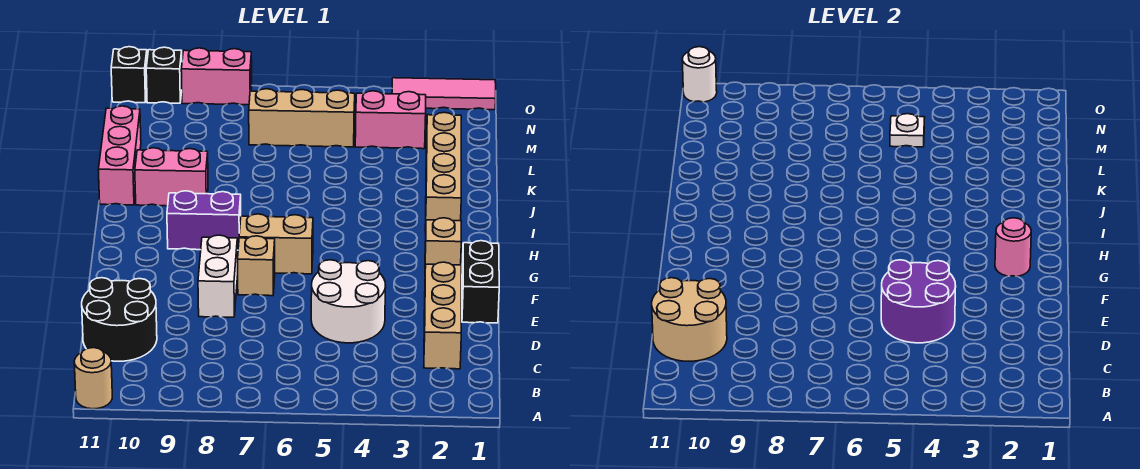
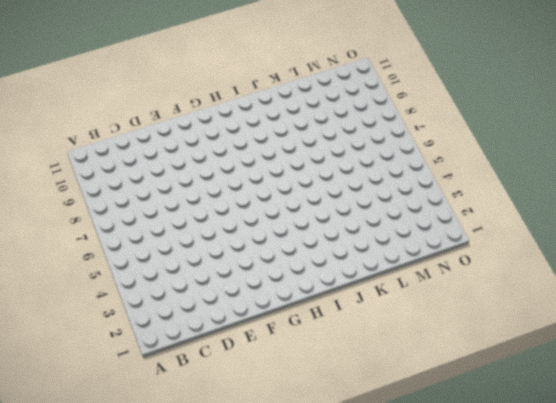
none -> tan 1x1 round brick [74,348,112,409]
none -> tan 1x3 brick [424,262,461,369]
none -> black 2x2 round brick [82,278,157,361]

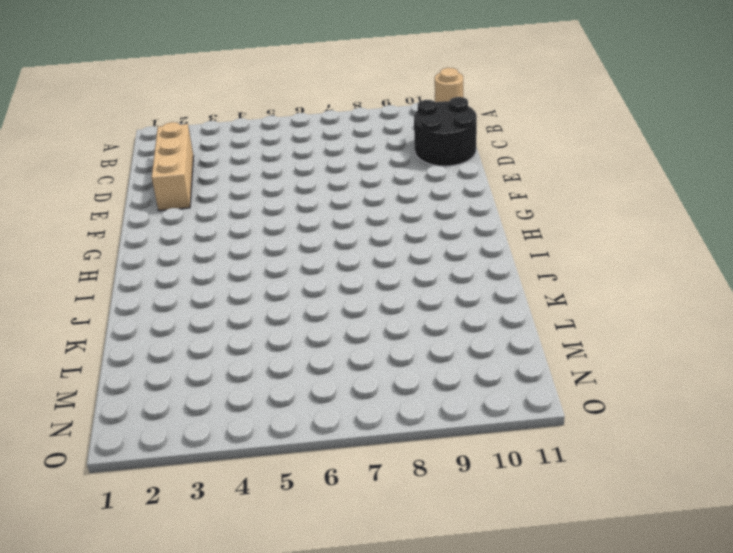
none -> white 2x2 round brick [311,260,386,343]
none -> black 1x2 brick [462,241,499,323]
none -> white 1x2 brick [198,235,238,317]

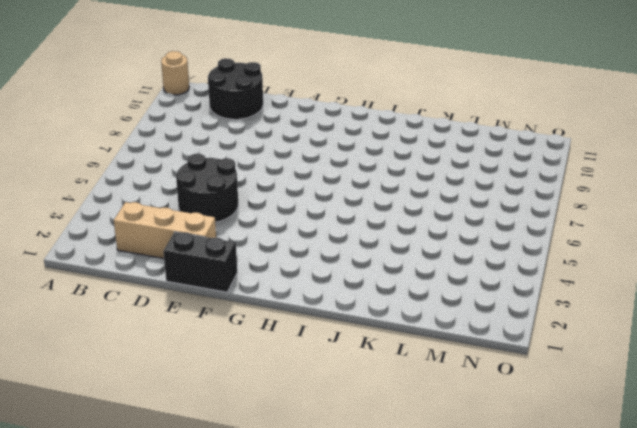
black 2x2 round brick [176,154,238,222] -> white 2x2 round brick [311,260,386,343]
none -> white 1x2 brick [198,235,238,317]
none -> tan 1x1 brick [238,236,275,296]
none -> tan 1x1 brick [425,218,461,266]

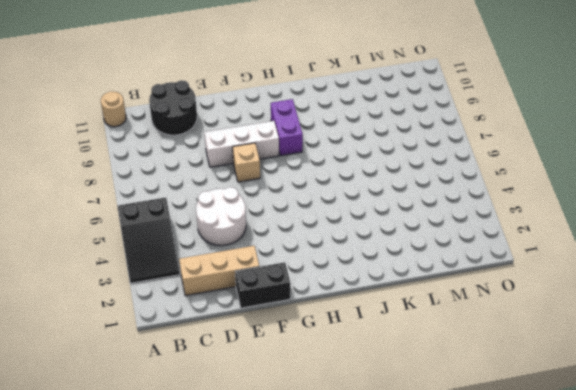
black 2x3 slope [118,197,180,283] -> none
white 1x3 brick [204,121,279,167] -> white 1x2 brick [198,235,238,317]
none -> tan 1x1 brick [425,218,461,266]
none -> tan 1x2 brick [239,214,313,274]
none -> tan 1x4 brick [425,112,461,232]

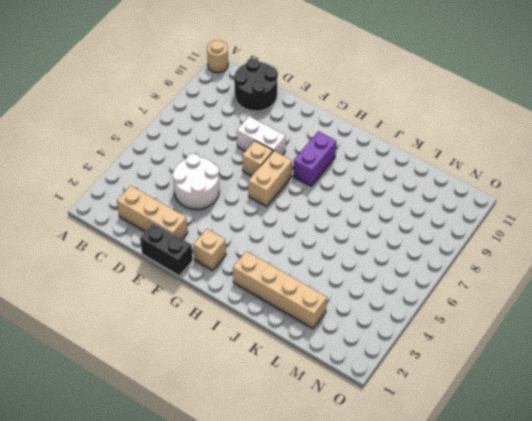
none -> pink 1x2 brick [135,148,208,206]
none -> pink 1x3 brick [98,106,141,205]
none -> pink 1x2 brick [355,91,426,149]

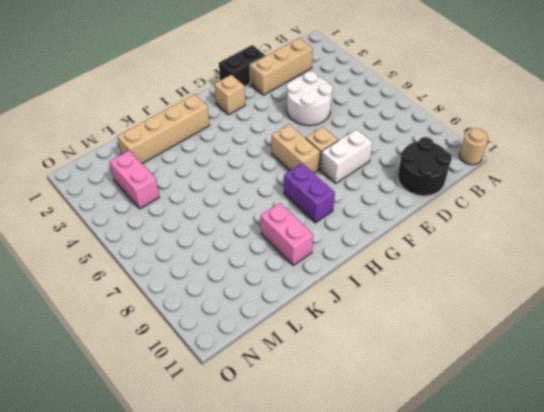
none -> pink 1x3 brick [98,106,141,205]
none -> tan 1x3 brick [249,89,355,147]
none -> pink 1x3 tile [392,78,496,110]

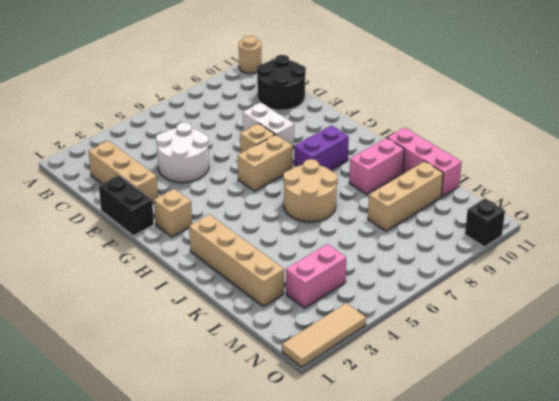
tan 2x2 round brick [283,159,338,222] -> tan 2x2 round brick moved to [652,278,727,361]
tan 1x3 brick [368,161,443,231] -> tan 1x3 brick moved to [249,89,355,147]
tan 1x3 tile [282,303,366,367] -> pink 1x3 tile [392,78,496,110]
none -> pink 1x2 brick [181,48,252,105]
none -> black 1x1 brick [111,47,147,103]
none -> purple 2x2 round brick [881,260,956,343]

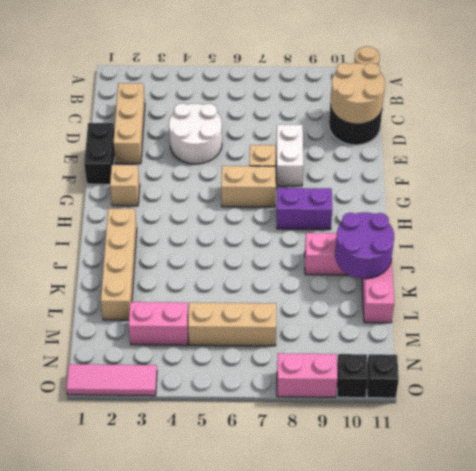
purple 2x2 round brick [335,212,394,279] -> purple 2x2 round brick moved to [881,260,956,343]
none -> pink 1x1 round brick [995,218,1031,276]
none -> white 1x1 plate [890,114,925,147]
none -> white 1x1 round brick [682,47,717,102]

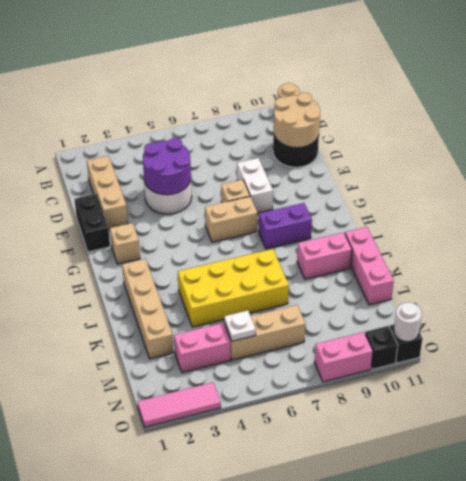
yellow 2x4 brick [178,249,289,327] -> none
none -> pink 1x1 round brick [995,218,1031,276]

